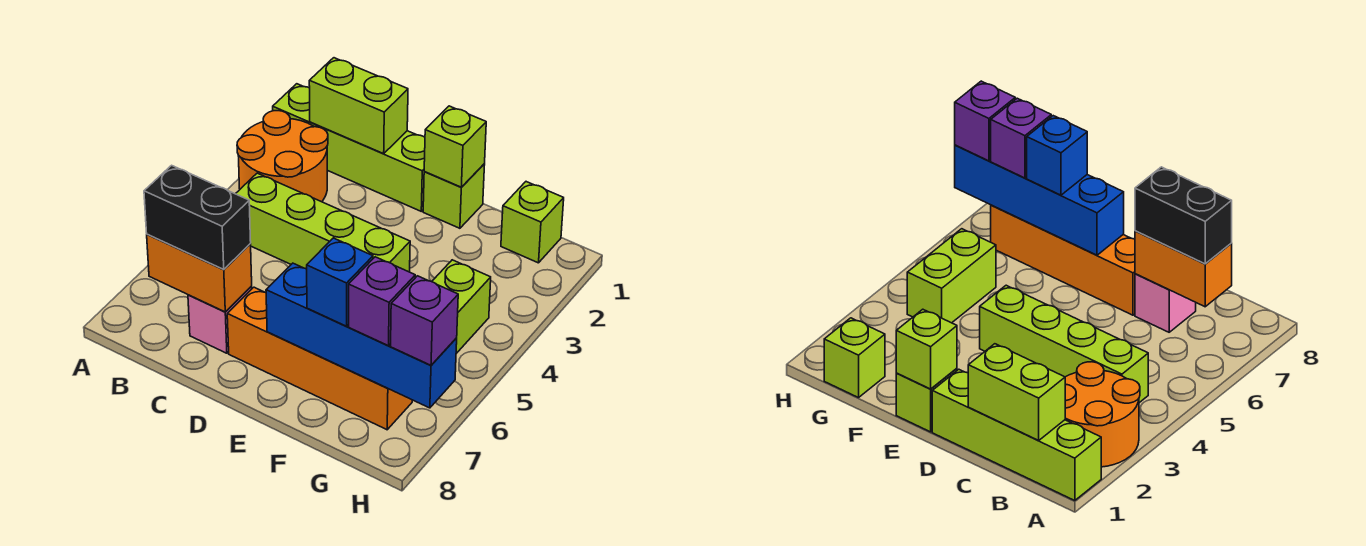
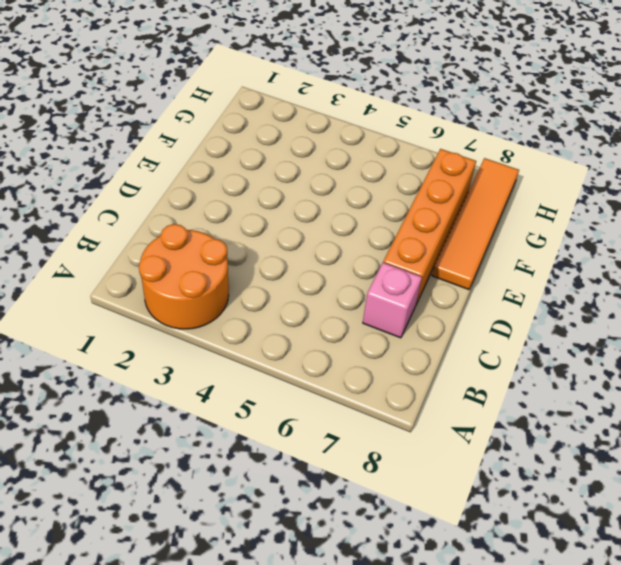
orange 1x4 tile [432,158,519,290] -> none
none -> lime 1x4 brick [273,84,425,211]
none -> lime 1x4 brick [236,173,410,272]
none -> lime 1x1 brick [423,164,485,228]

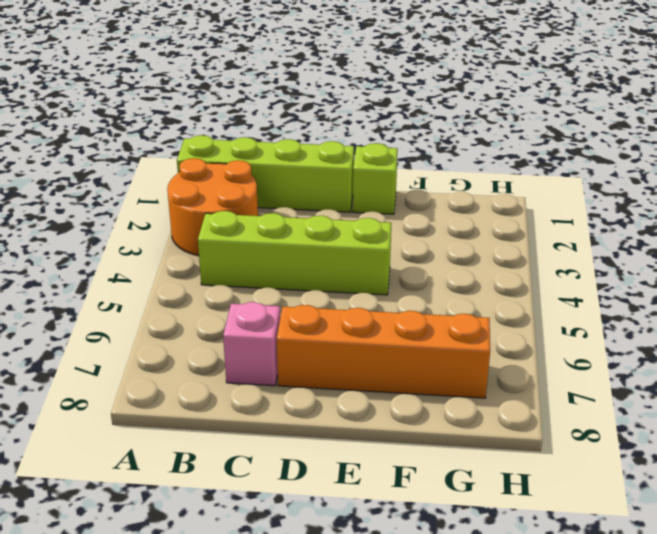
none -> lime 1x1 brick [501,182,564,263]
none -> lime 1x2 brick [432,260,491,354]
none -> lime 1x2 brick [309,58,408,154]

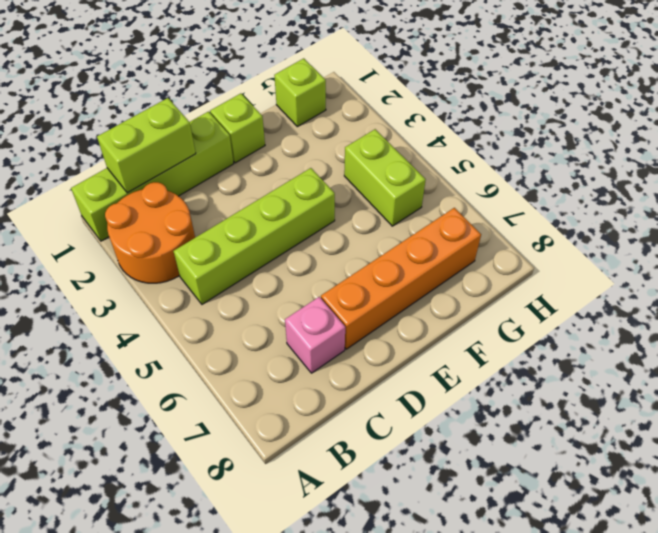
none -> orange 1x2 brick [147,235,252,312]
none -> lime 1x1 brick [424,106,486,187]
none -> blue 1x4 brick [266,263,457,408]

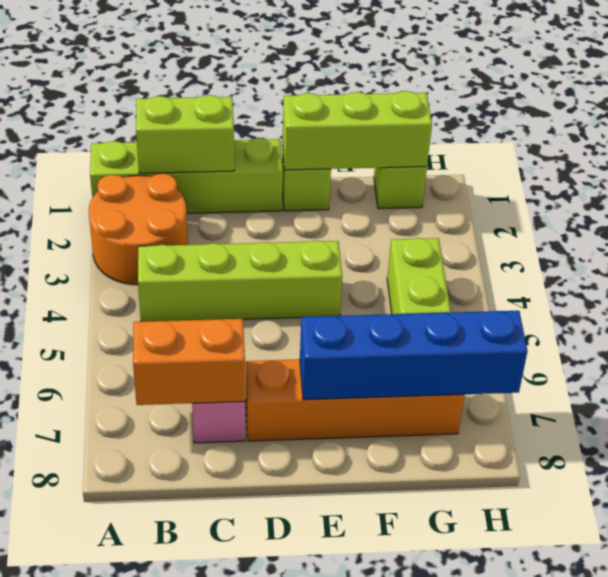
lime 1x3 brick [283,91,432,170] -> lime 1x1 brick [424,106,486,187]
none -> black 1x2 brick [144,165,251,270]
none -> blue 1x1 brick [307,238,373,326]
none -> purple 1x1 brick [349,257,415,346]

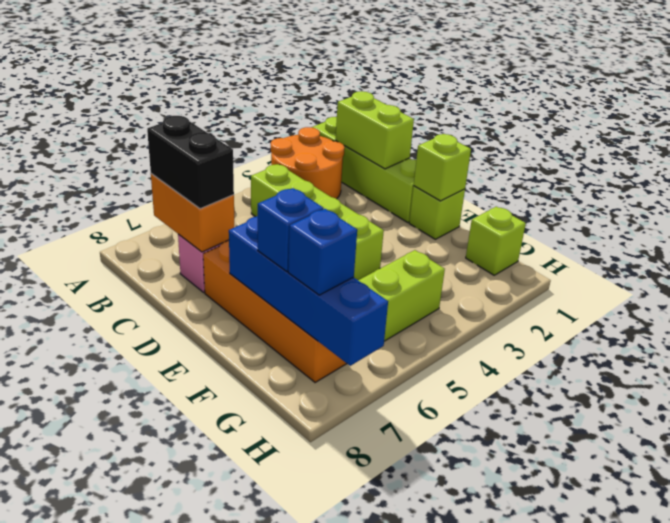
blue 1x1 brick [288,209,357,295] -> purple 1x1 brick [349,257,415,346]
none -> purple 1x1 brick [391,276,458,365]

